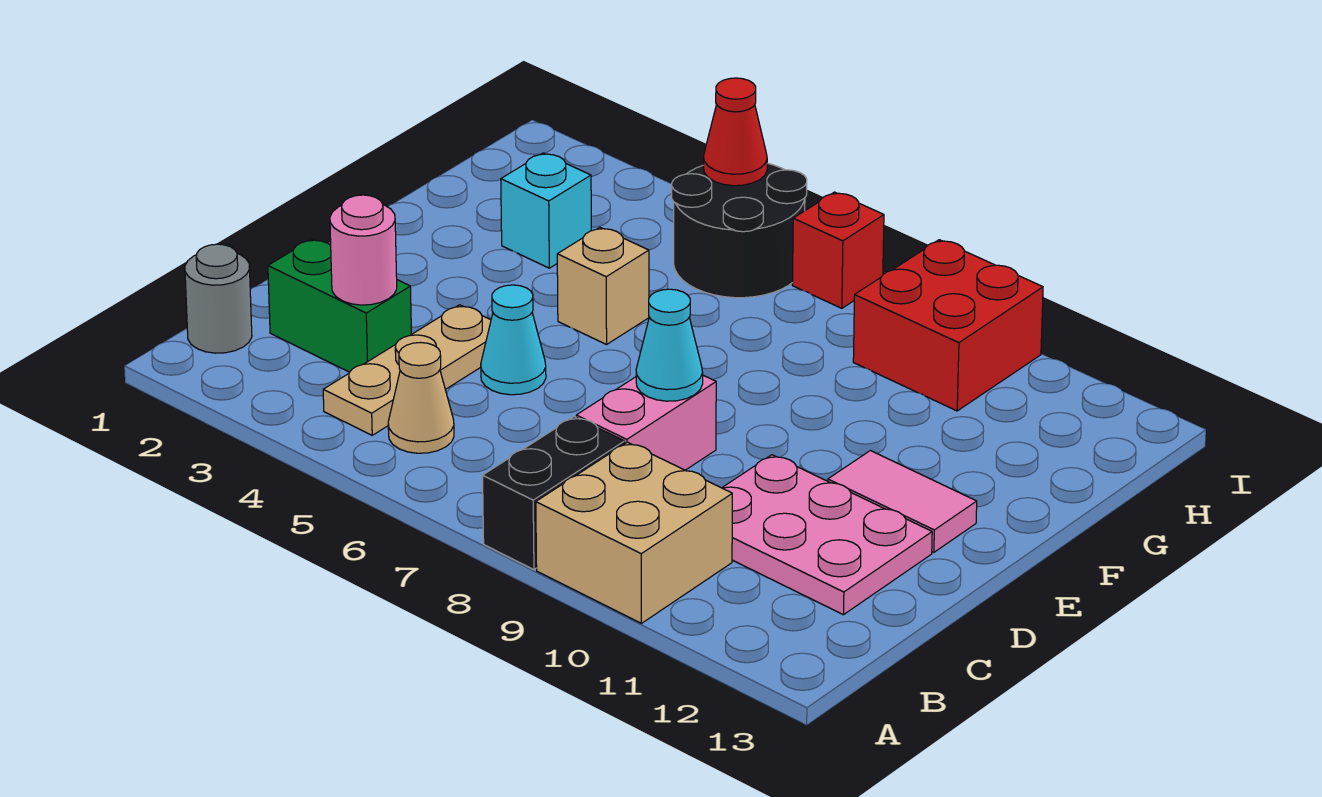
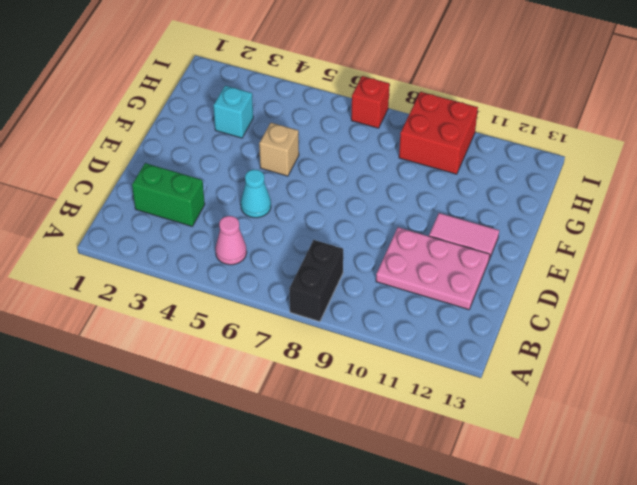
pink 1x1 cone [215,216,247,265] -> tan 1x1 cone [388,343,454,453]
none -> tan 2x2 brick [536,442,732,623]
none -> grey 1x1 round brick [185,244,252,353]
none -> tan 1x3 plate [323,305,491,435]

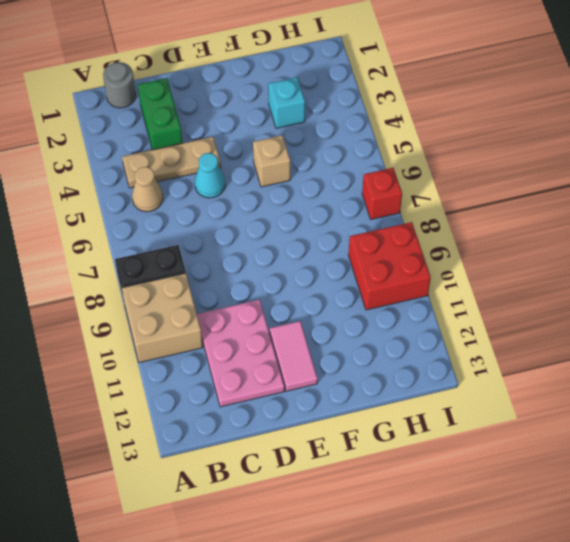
none -> pink 1x2 brick [576,375,716,470]
none -> black 2x2 round brick [672,163,807,298]
none -> pink 1x1 round brick [330,195,397,305]

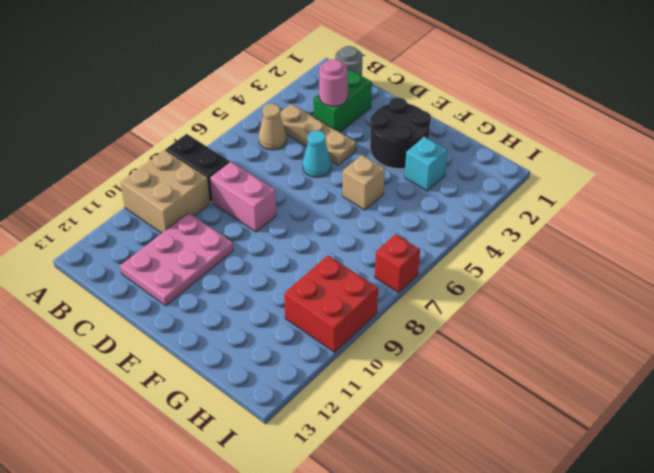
black 2x2 round brick [370,98,431,169] -> black 2x2 round brick moved to [672,163,807,298]
none -> pink 1x2 tile [828,451,977,552]
none -> cyan 1x1 cone [636,289,703,401]
none -> red 1x1 cone [703,78,767,186]

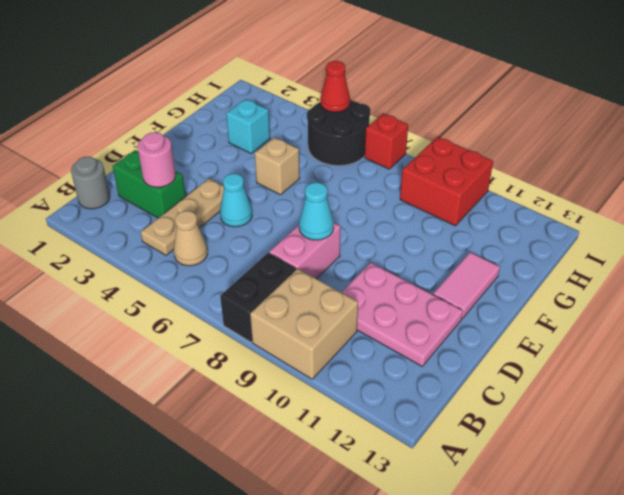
pink 1x2 tile [433,252,500,319] -> pink 1x2 tile turned to [828,451,977,552]

